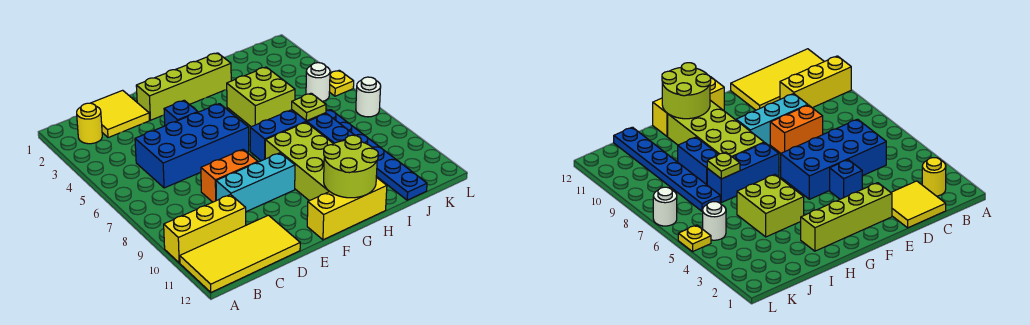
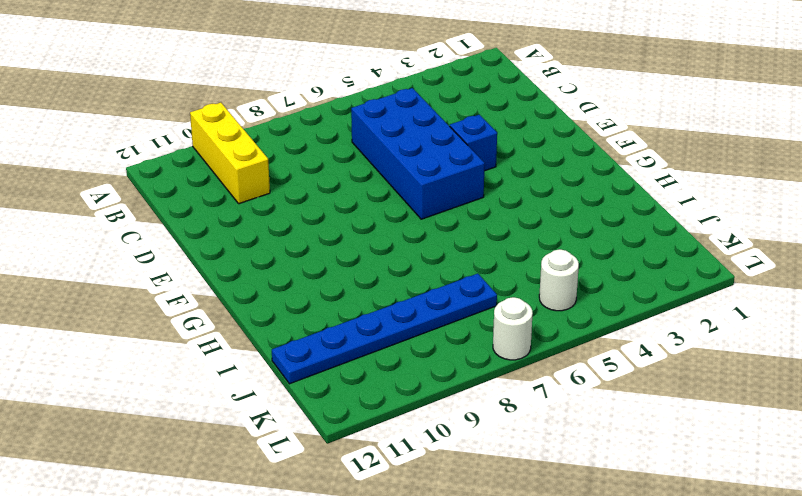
none -> yellow 2x4 tile [180,215,300,292]
none -> yellow 1x1 round brick [77,103,102,144]
none -> yellow 2x2 tile [91,90,150,138]

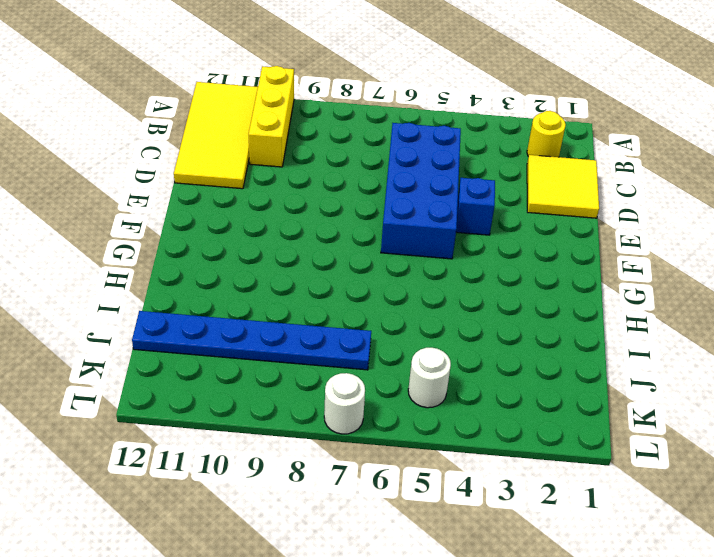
none -> orange 1x2 brick [201,149,258,202]
none -> cyan 1x3 brick [216,153,295,212]
none -> lime 1x4 brick [136,53,231,120]

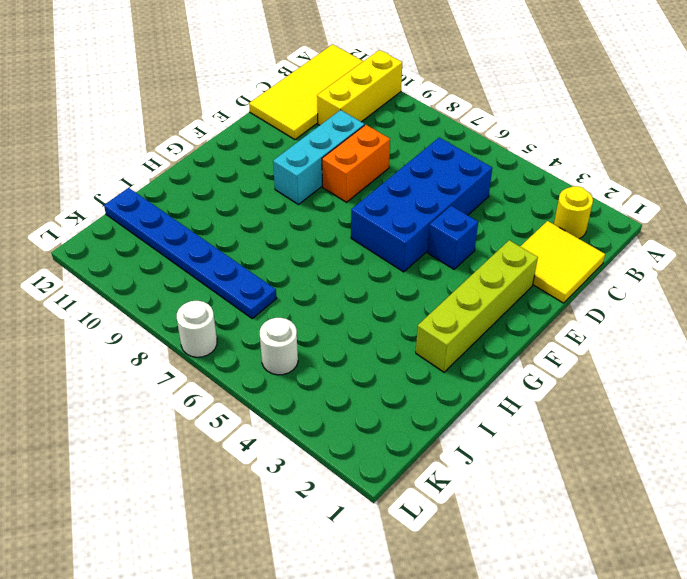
none -> yellow 1x3 brick [307,177,387,240]
none -> blue 1x3 brick [250,110,326,161]
none -> lime 2x4 brick [265,122,333,201]

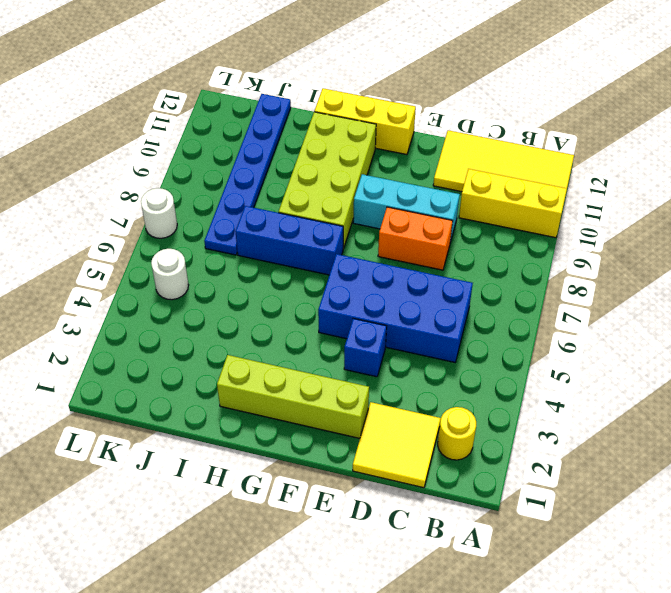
none -> lime 2x2 brick [227,67,295,127]
none -> blue 1x2 brick [307,114,355,144]
none -> yellow 1x1 plate [329,70,354,96]

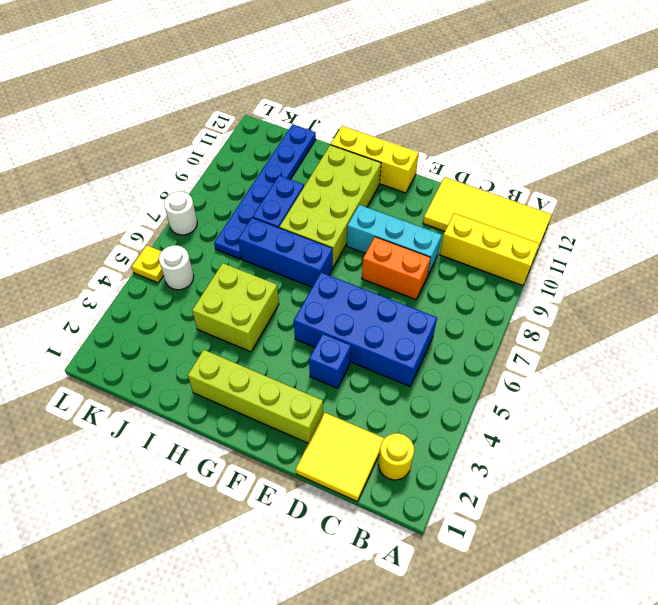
none -> lime 2x2 round brick [324,135,378,198]
none -> lime 1x1 plate [292,93,326,121]

